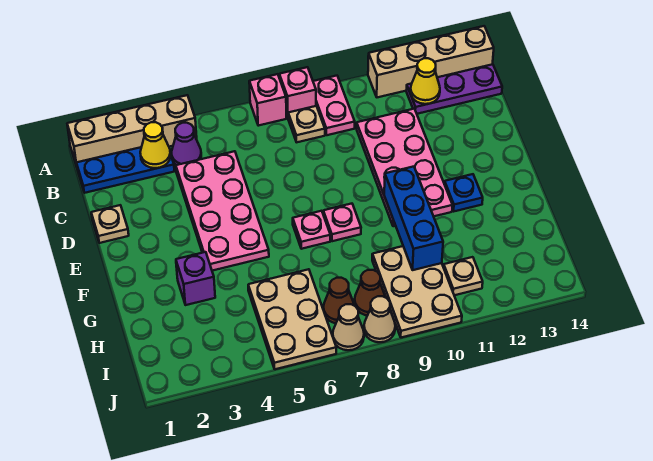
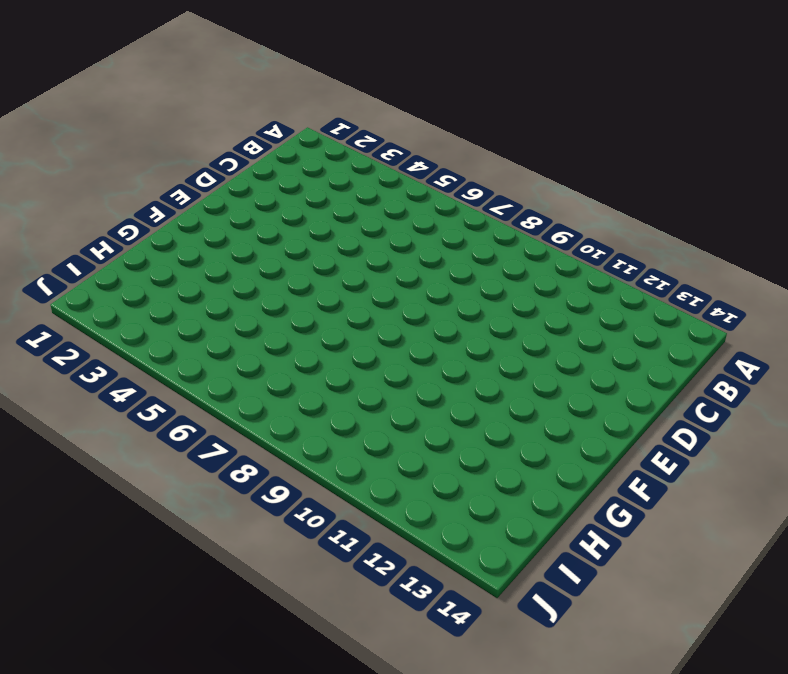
none -> tan 1x4 brick [67,95,197,166]
none -> pink 1x1 brick [249,74,287,126]
none -> pink 1x1 brick [279,67,316,117]

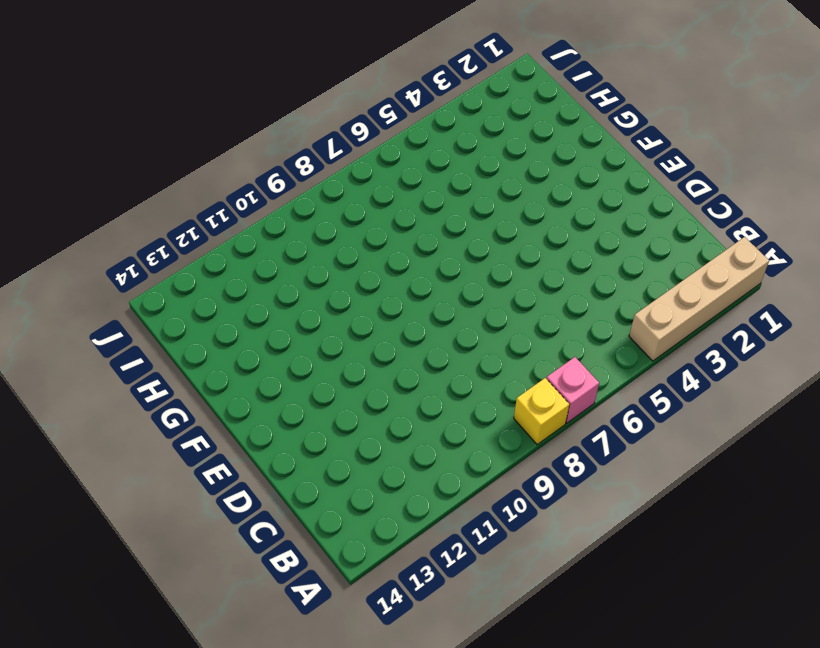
yellow 1x1 brick [514,378,569,445] -> pink 1x1 brick [279,67,316,117]
none -> pink 1x2 plate [313,76,355,135]
none -> tan 1x4 brick [368,26,494,97]
none -> blue 1x3 plate [76,147,174,193]

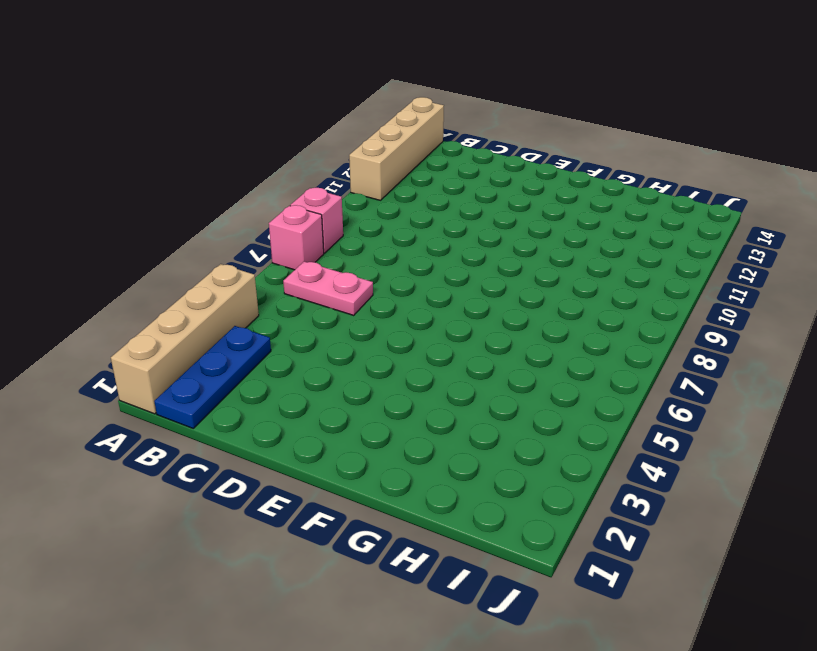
pink 1x2 plate [283,261,373,315] -> pink 1x2 plate moved to [313,76,355,135]
none -> purple 1x1 cone [171,123,201,165]
none -> tan 1x1 plate [288,106,325,142]
none -> purple 1x3 plate [406,64,502,114]

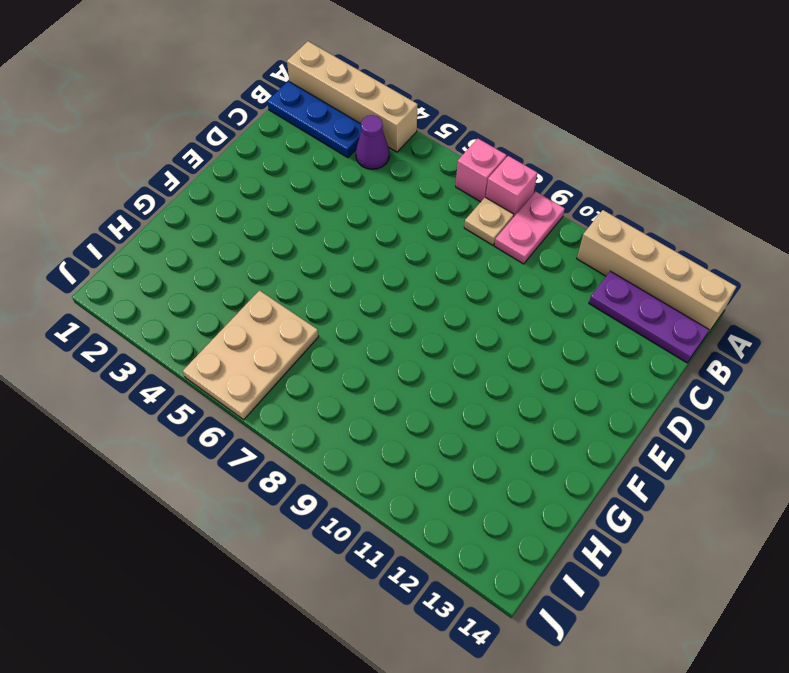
none -> pink 2x4 plate [176,151,269,271]
none -> pink 2x4 plate [357,109,453,226]
none -> tan 1x1 plate [91,205,129,243]

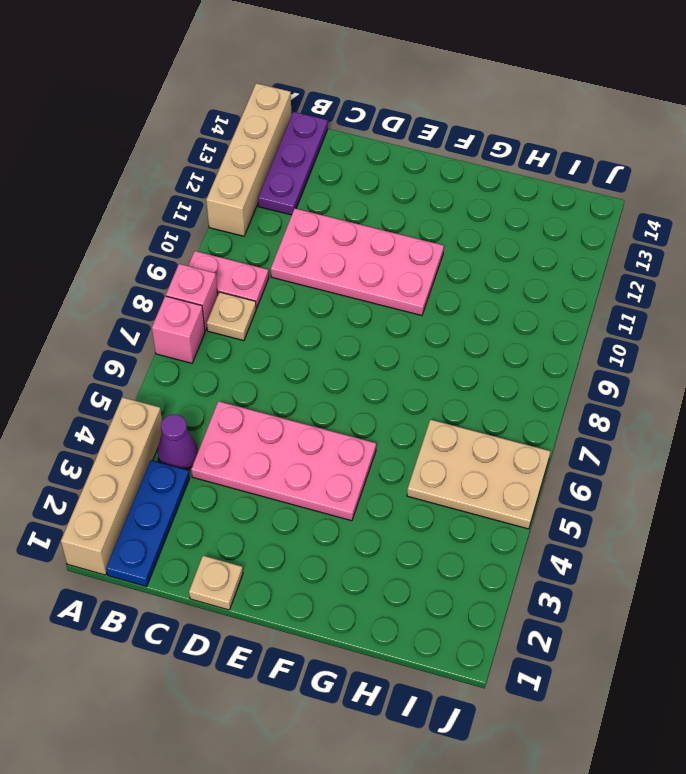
none -> pink 1x1 plate [293,211,330,249]
none -> pink 1x1 plate [323,204,361,241]
none -> blue 1x1 plate [444,174,483,211]

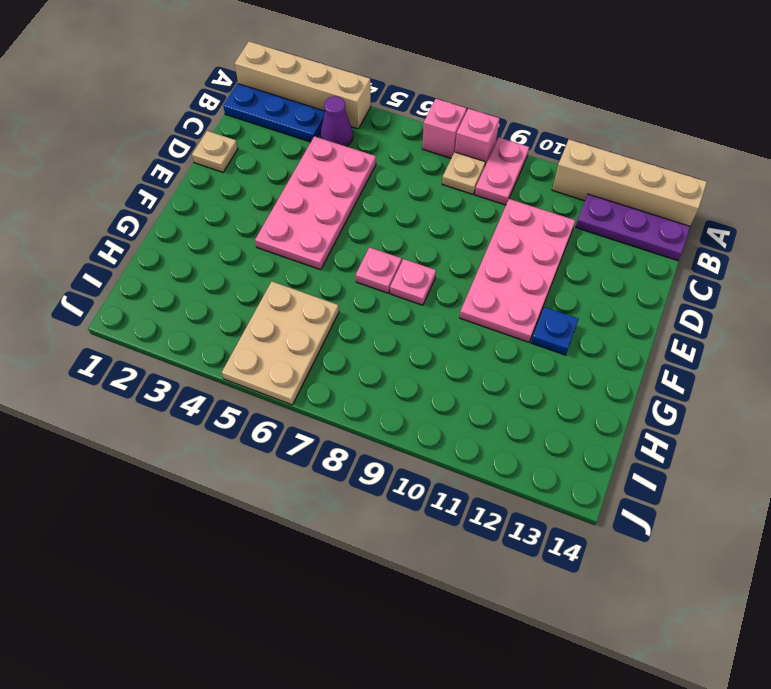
none -> purple 1x1 brick [176,252,215,305]
none -> tan 2x3 plate [372,246,462,338]
none -> brown 1x1 cone [323,278,354,323]

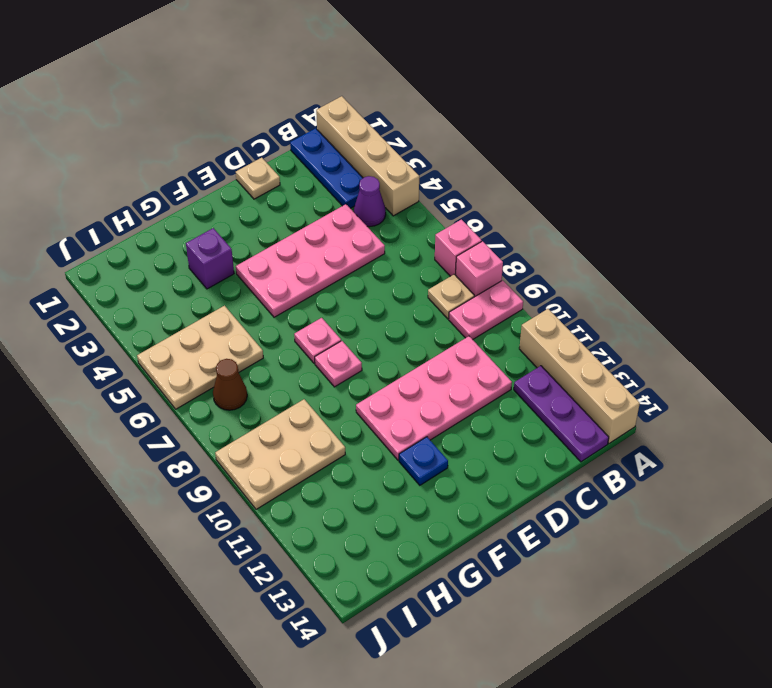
none -> brown 1x1 cone [355,270,385,315]
none -> tan 1x1 plate [444,257,483,295]
none -> tan 1x1 cone [333,304,364,350]

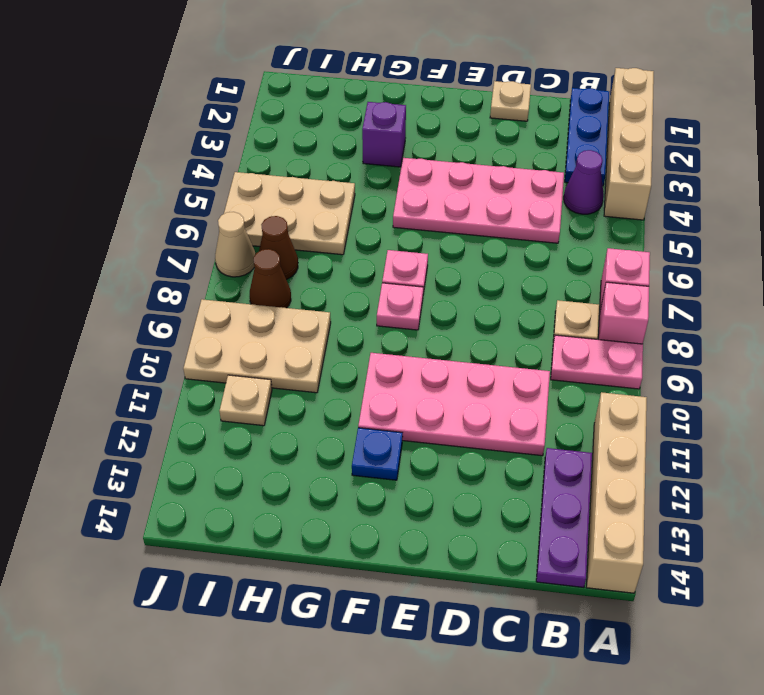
none -> tan 1x1 cone [364,296,395,342]
none -> yellow 1x1 cone [140,122,171,168]
none -> yellow 1x1 cone [410,58,440,104]

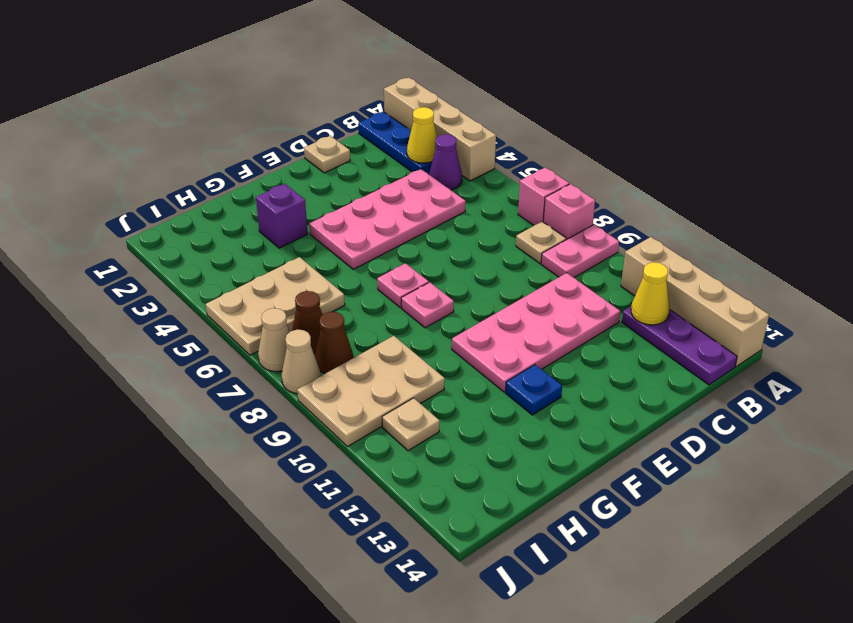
none -> blue 1x3 brick [384,167,443,270]

